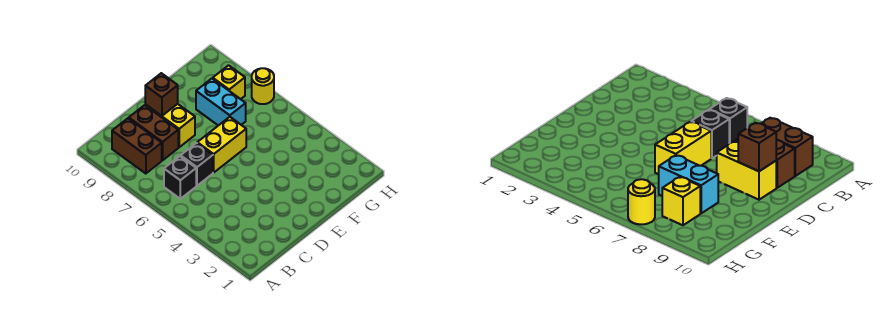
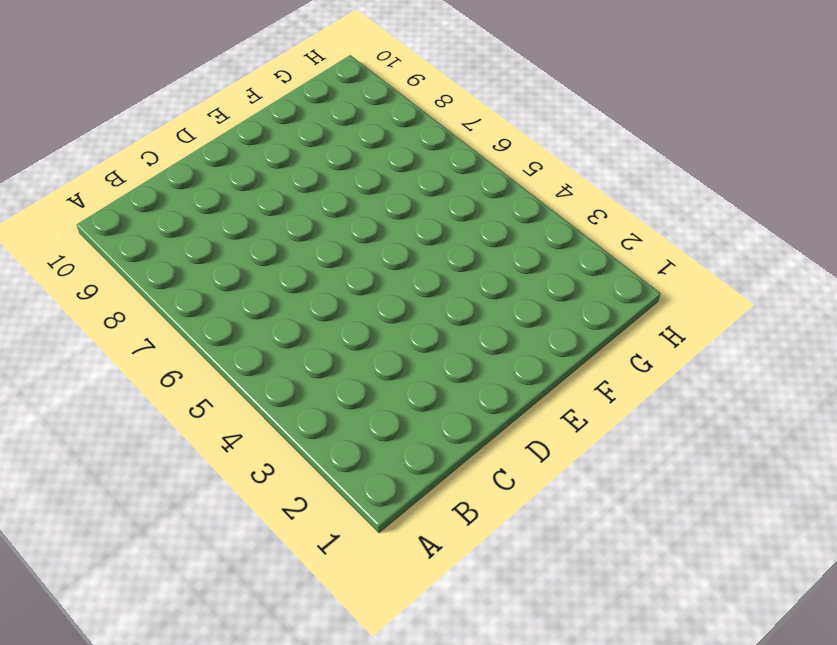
none -> black 1x1 brick [164,156,196,199]
none -> brown 1x2 brick [112,118,162,174]

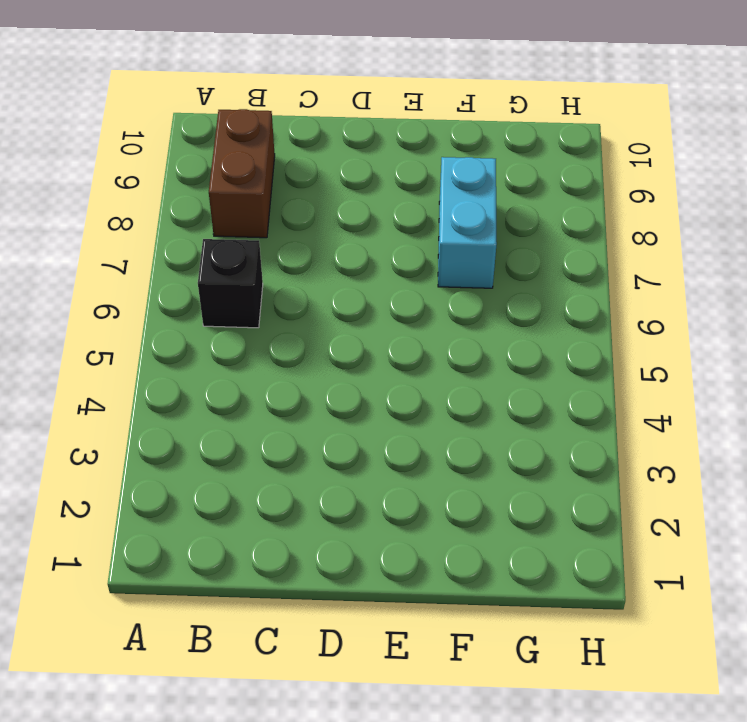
none -> black 1x1 brick [181,143,213,186]
none -> brown 1x2 brick [129,105,178,160]

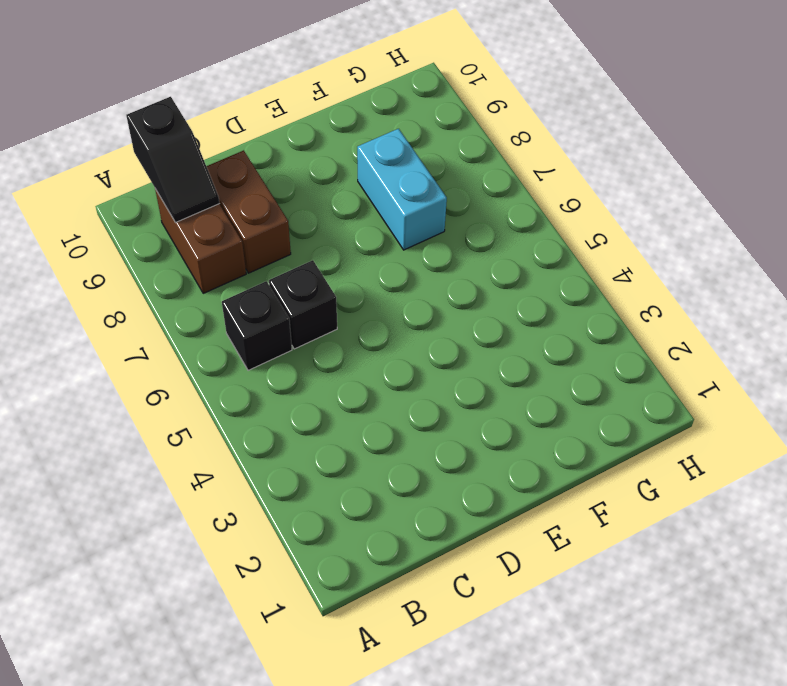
black 1x2 slope [126,97,219,223] -> none
none -> yellow 1x2 brick [197,117,246,172]
none -> yellow 1x2 brick [145,104,195,147]

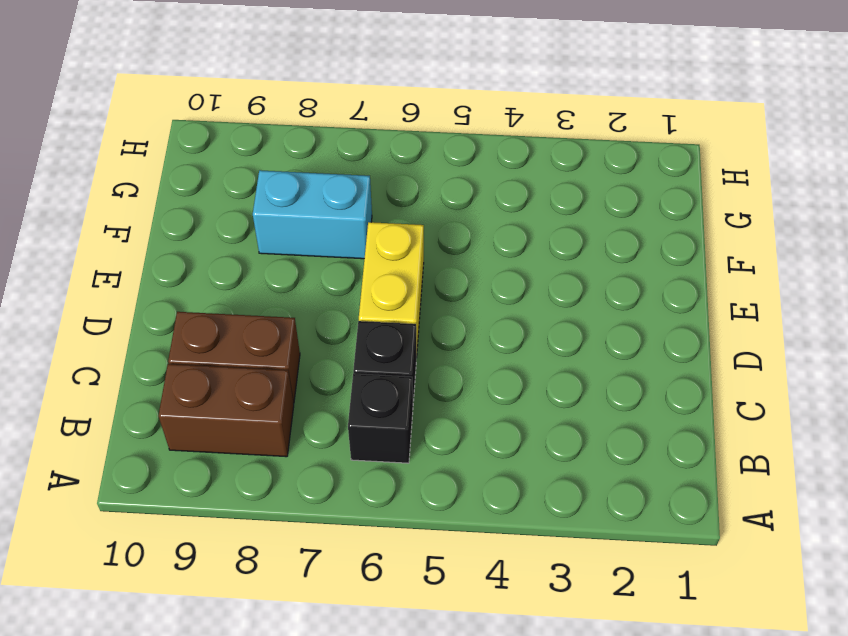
none -> yellow 1x2 brick [145,104,195,147]
none -> yellow 1x1 brick [213,65,245,99]

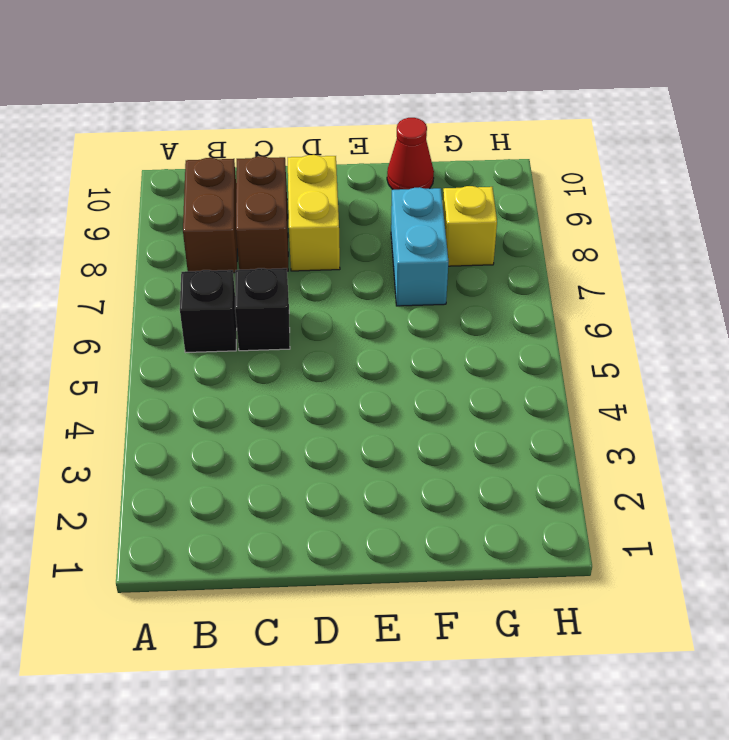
red 1x1 cone [387,118,434,190] -> none
none -> yellow 1x2 brick [197,117,246,172]
none -> yellow 1x1 round brick [252,68,274,104]

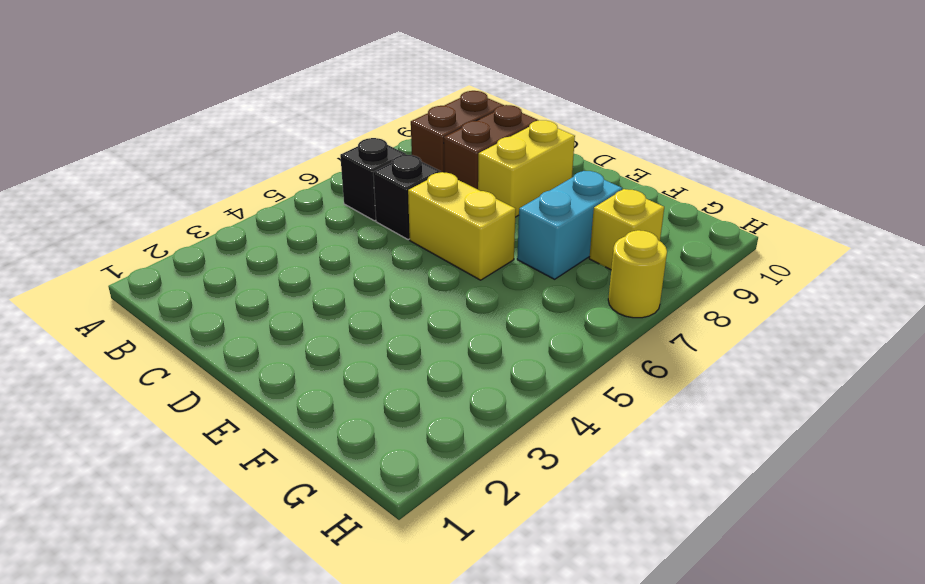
none -> brown 1x1 brick [145,73,178,116]

